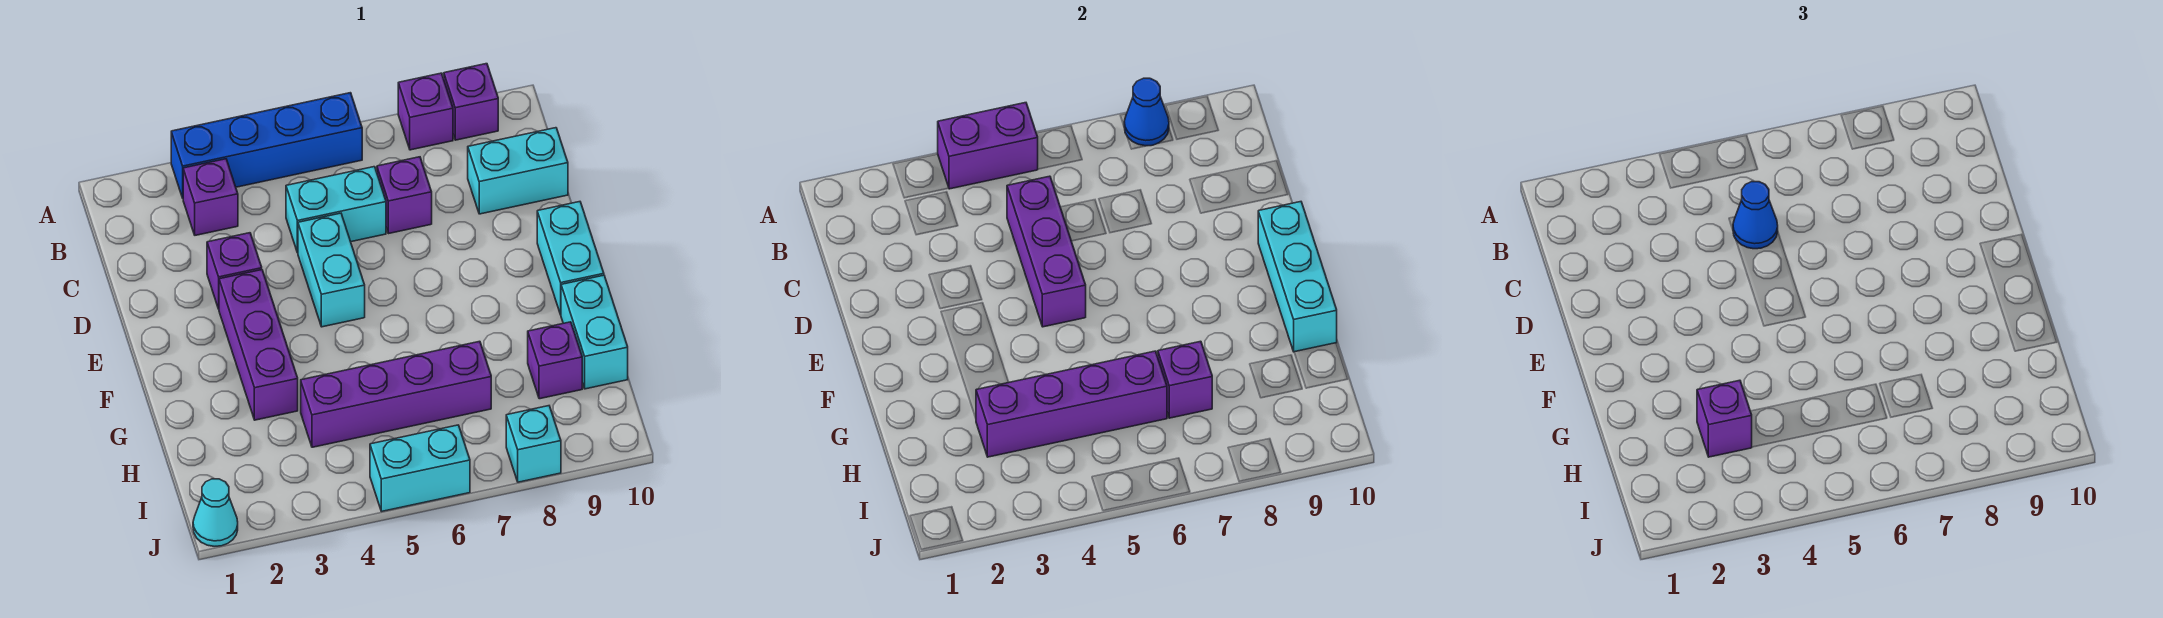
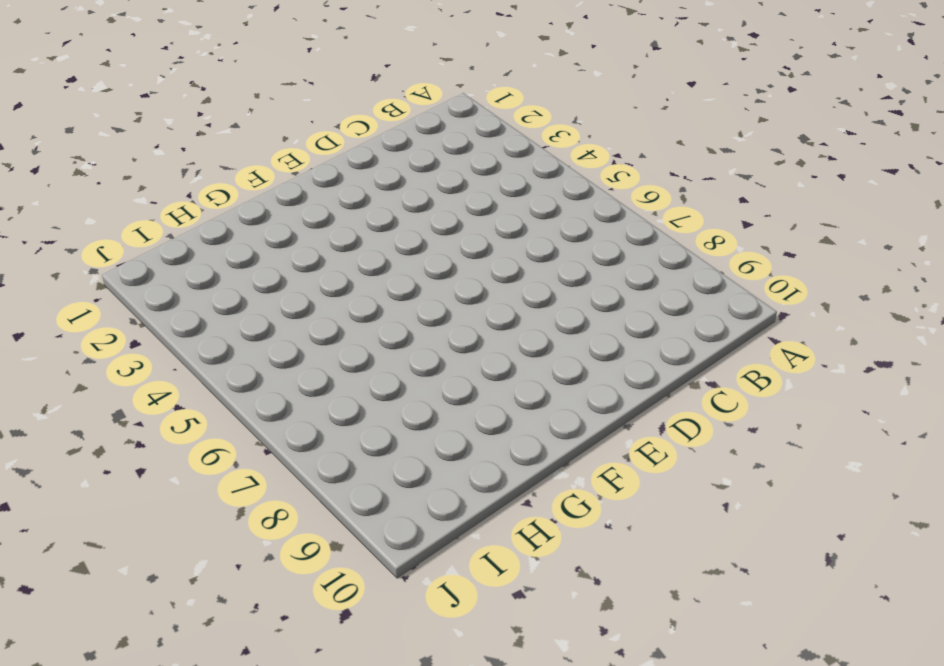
none -> blue 1x4 brick [171,93,362,198]
none -> purple 1x1 brick [398,73,453,150]
none -> purple 1x1 brick [444,64,498,140]

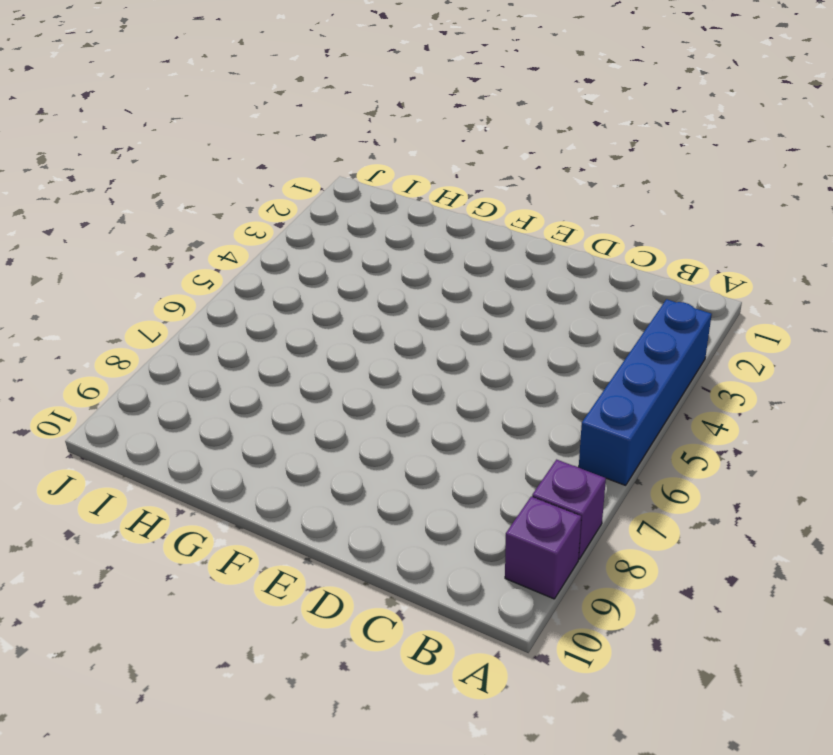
none -> purple 1x1 brick [183,159,238,235]
none -> cyan 1x2 brick [286,167,386,253]
none -> purple 1x1 brick [377,157,432,234]

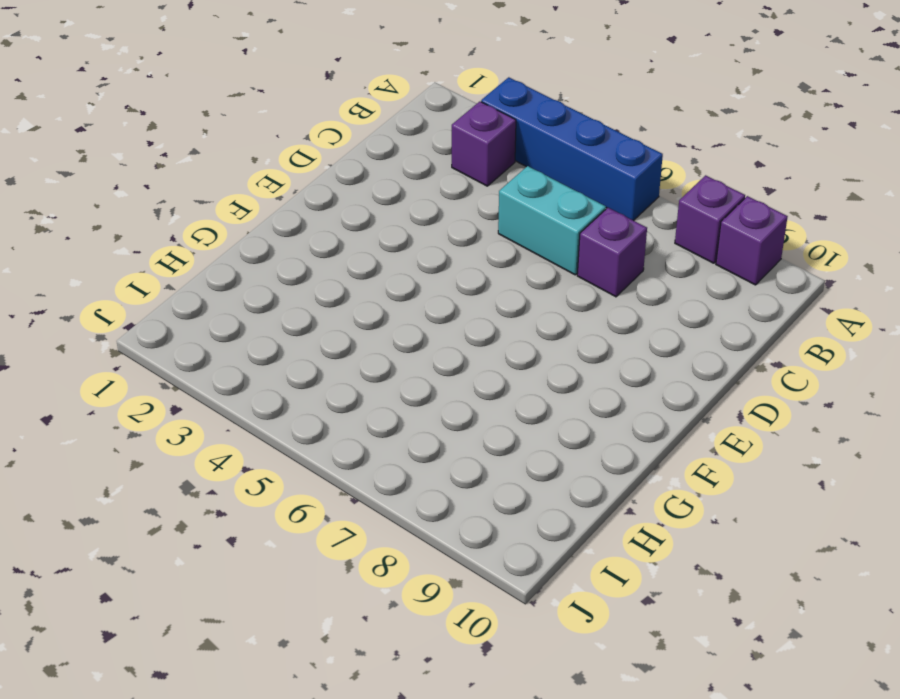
none -> cyan 1x2 brick [468,128,568,214]
none -> purple 1x1 brick [207,233,262,309]
none -> cyan 1x2 brick [298,213,365,327]

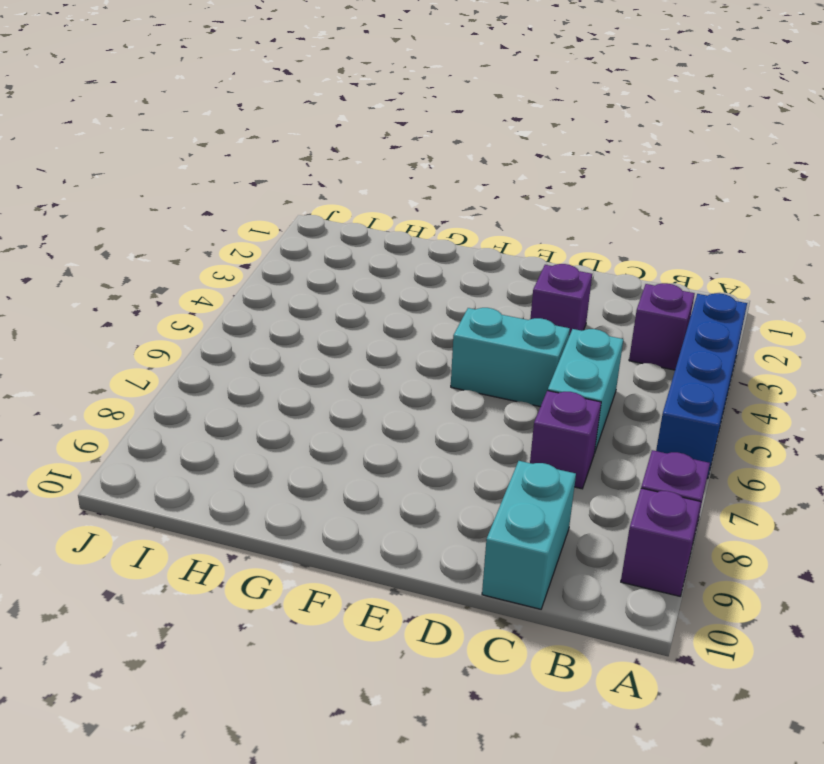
none -> purple 1x3 brick [219,270,298,420]
none -> cyan 1x2 brick [537,202,604,315]
none -> cyan 1x2 brick [561,275,628,389]

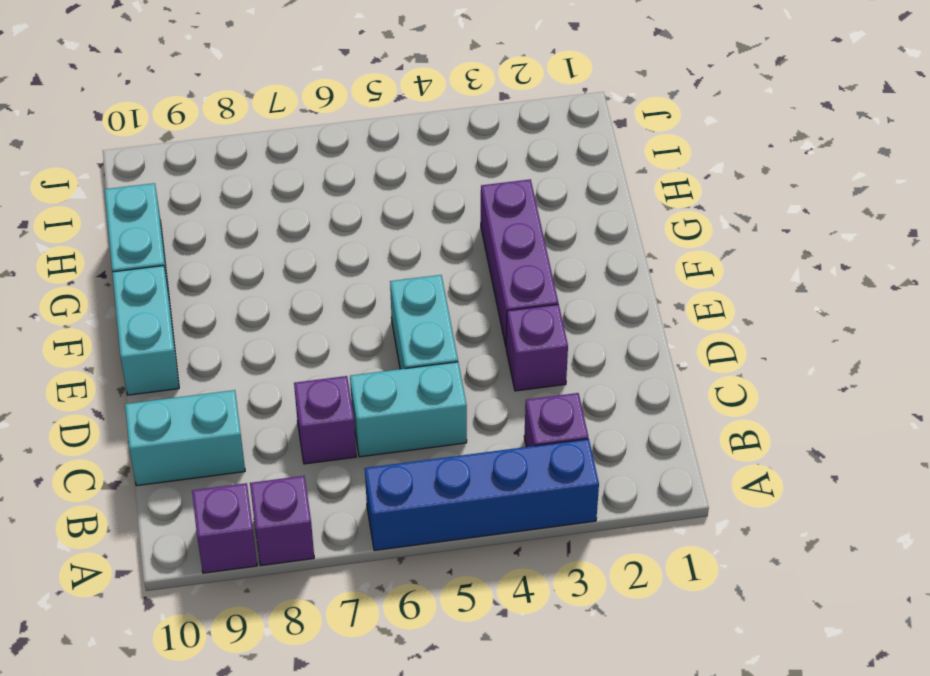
none -> purple 1x4 brick [301,341,491,447]
none -> purple 1x1 brick [528,322,582,399]
none -> cyan 1x1 cone [193,479,238,546]

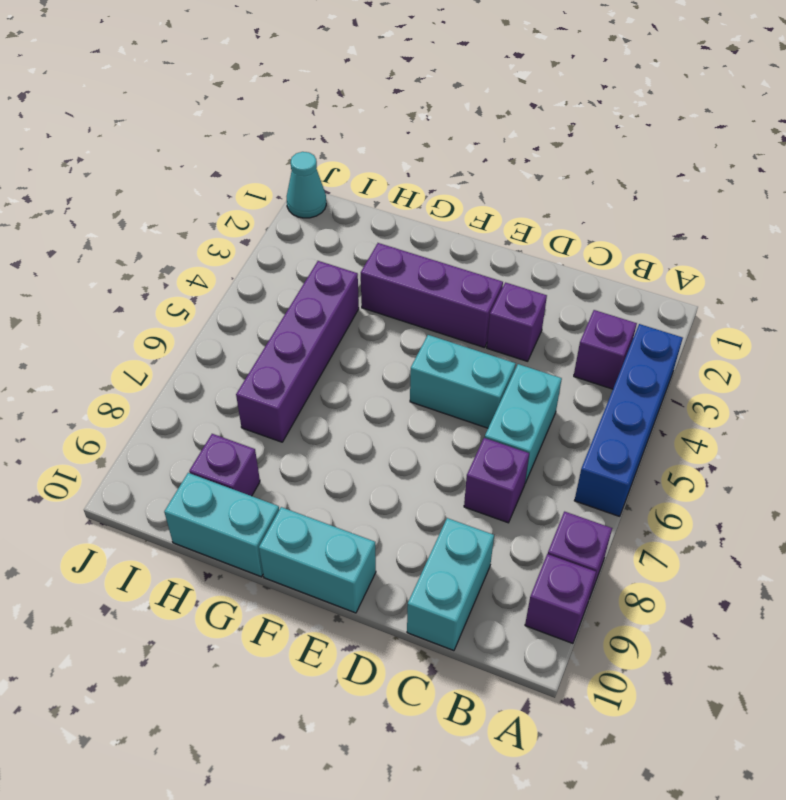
none -> cyan 1x2 brick [370,425,470,511]
none -> cyan 1x1 brick [506,406,561,482]
none -> purple 1x2 brick [938,103,1038,189]

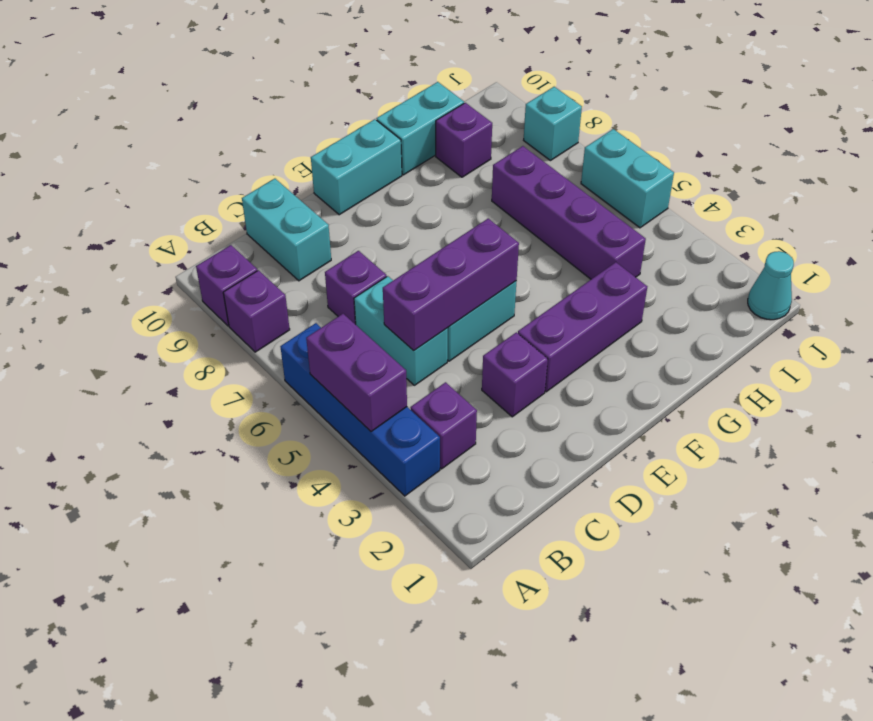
none -> blue 1x1 cone [1124,78,1169,146]
none -> cyan 1x3 brick [1258,202,1337,352]
none -> purple 1x4 brick [976,351,1167,457]

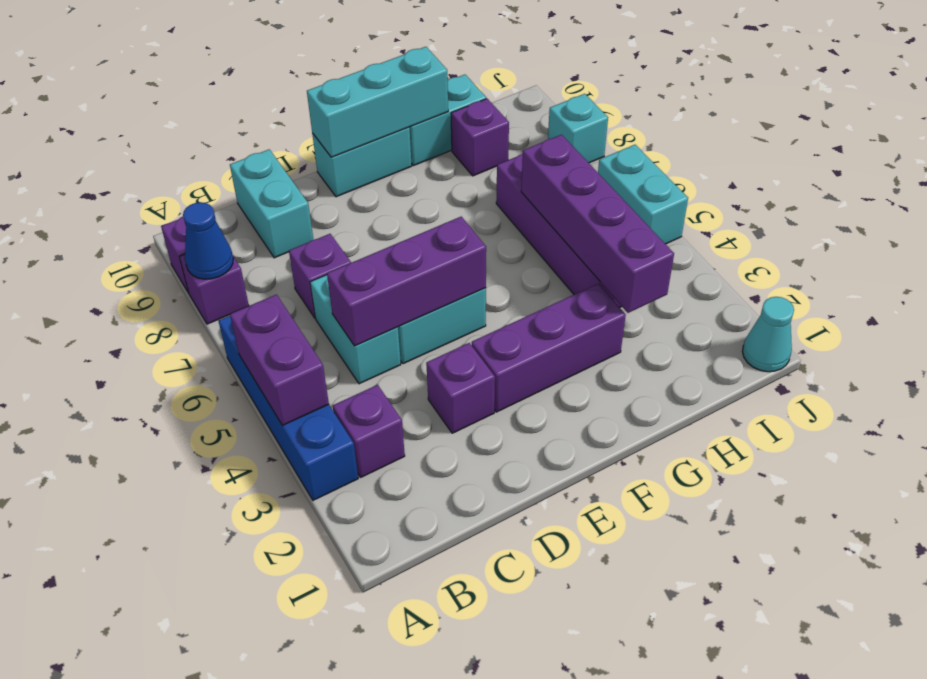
none -> purple 1x1 brick [1158,341,1212,418]
none -> blue 1x1 cone [1733,182,1778,249]
none -> purple 1x1 brick [1697,380,1752,457]

